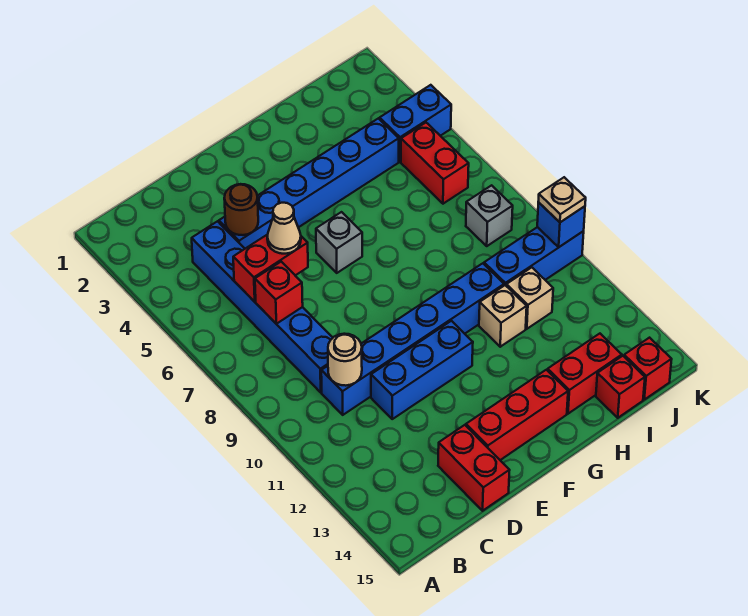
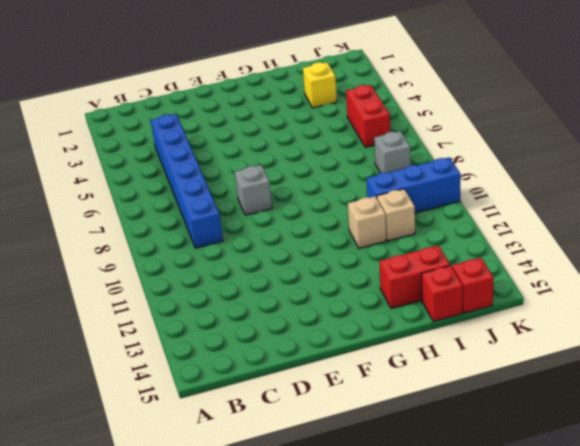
grey 1x1 brick [235,165,272,215] -> grey 1x1 brick moved to [316,212,362,273]
yellow 1x1 brick [303,62,337,108] -> none
none -> blue 1x6 brick [321,263,504,415]
none -> blue 1x6 brick [219,118,399,249]
none -> blue 1x3 brick [371,321,473,419]

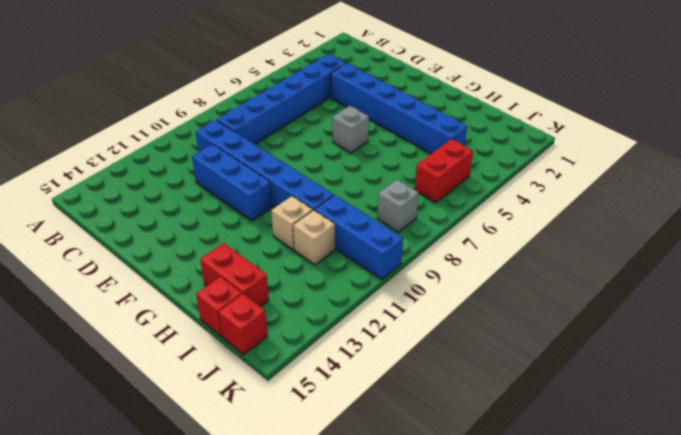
none -> red 1x2 brick [438,425,510,511]
none -> red 1x3 brick [466,370,568,460]
none -> blue 1x2 brick [380,85,451,162]

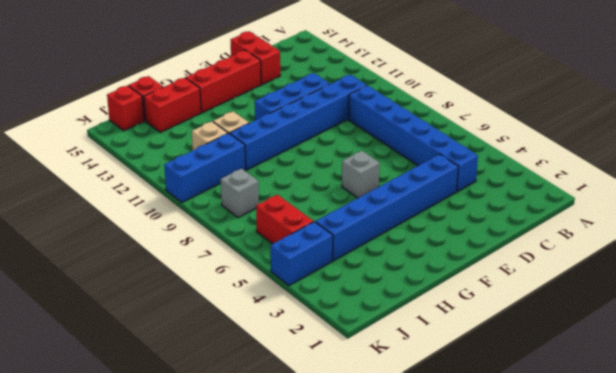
none -> red 1x2 brick [233,234,308,302]
none -> red 1x1 brick [255,262,303,324]
none -> tan 1x1 round brick [328,334,362,386]

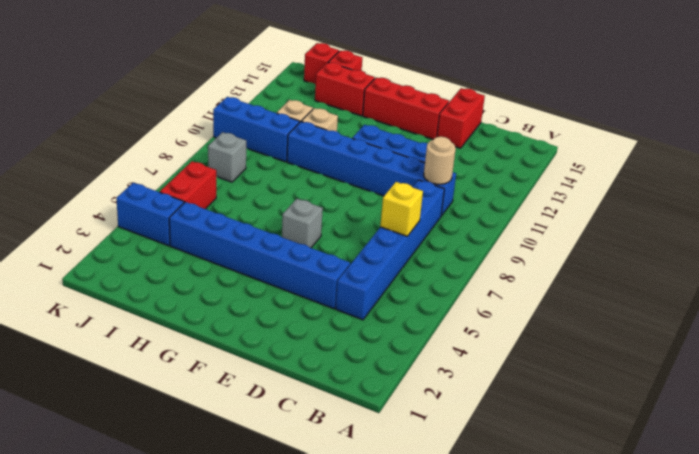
yellow 1x1 brick [380,182,423,236] -> red 1x1 brick [255,262,303,324]
none -> red 1x2 brick [233,234,308,302]
none -> brown 1x1 round brick [224,184,258,235]
none -> blue 1x1 brick [537,202,585,247]

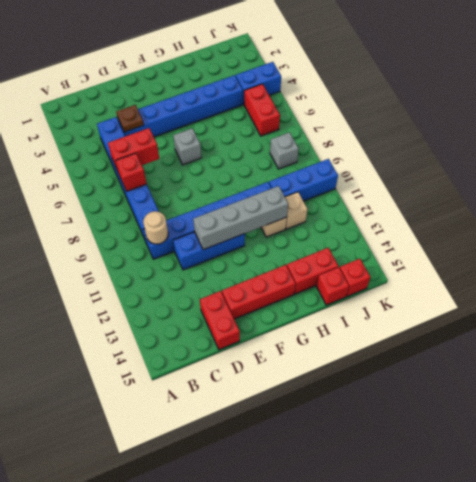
brown 1x1 plate [116,105,144,132] -> brown 1x1 round brick [224,184,258,235]
grey 1x4 brick [193,186,288,250] -> none
none -> blue 1x1 brick [537,202,585,247]
none -> tan 1x1 cone [267,203,301,254]
none -> tan 1x1 plate [538,177,586,222]

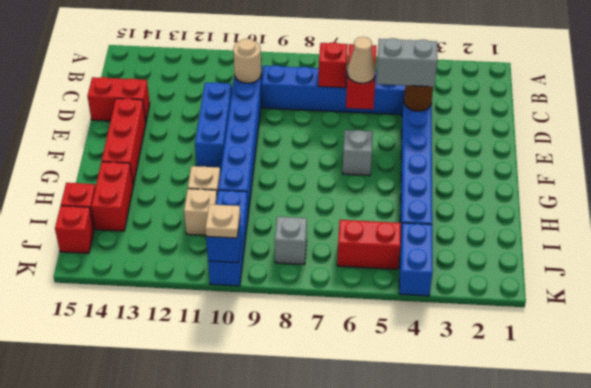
grey 1x2 brick [377,38,437,87] -> none

